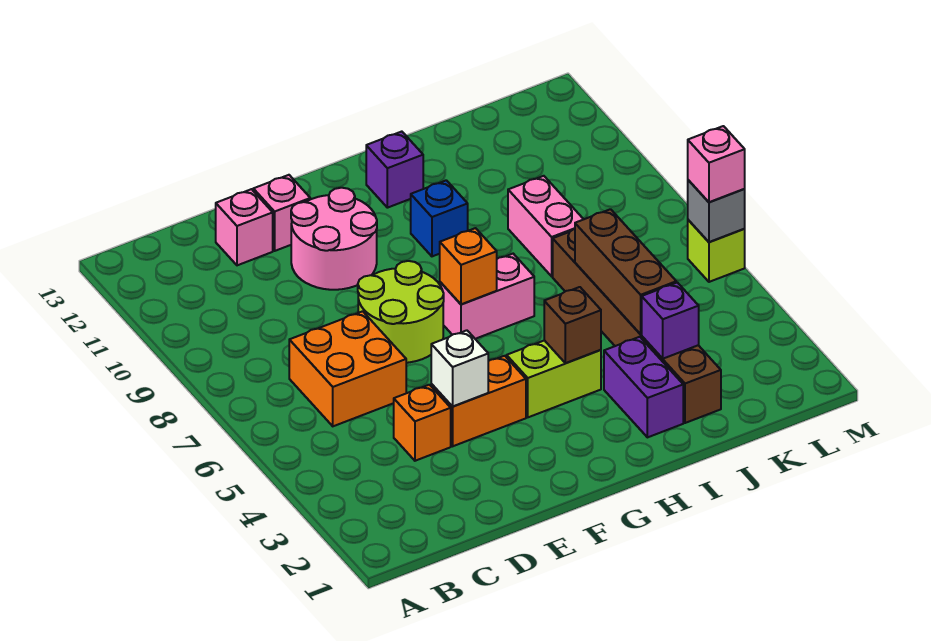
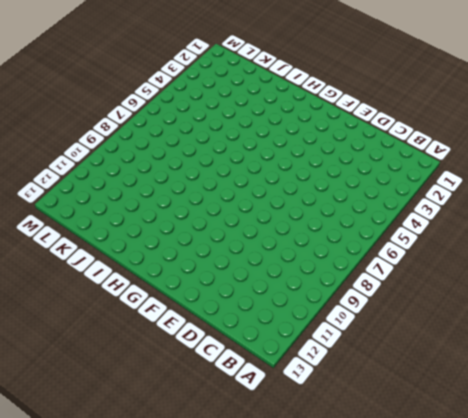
none -> orange 2x2 brick [289,311,406,426]
none -> orange 1x1 brick [394,385,451,461]
none -> pink 1x1 brick [216,189,273,265]

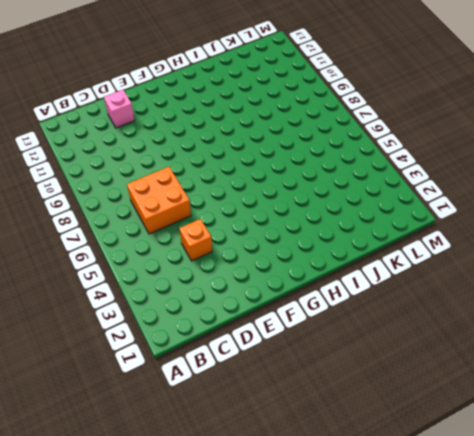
none -> orange 1x2 brick [431,356,526,446]
none -> lime 2x2 round brick [358,261,444,363]
none -> pink 2x2 round brick [291,188,377,290]

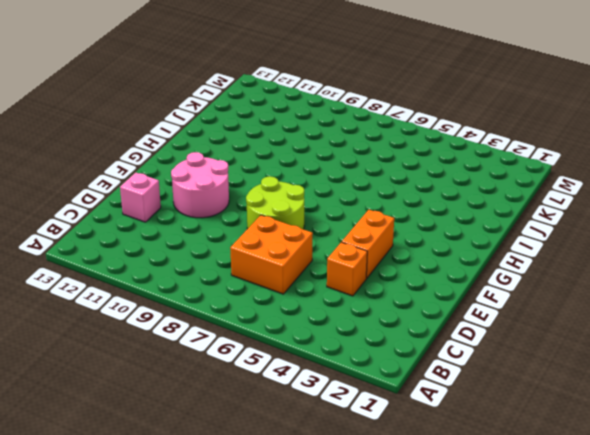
none -> pink 1x1 brick [253,175,310,251]
none -> lime 1x2 brick [507,340,601,417]
none -> pink 1x2 brick [440,254,534,339]

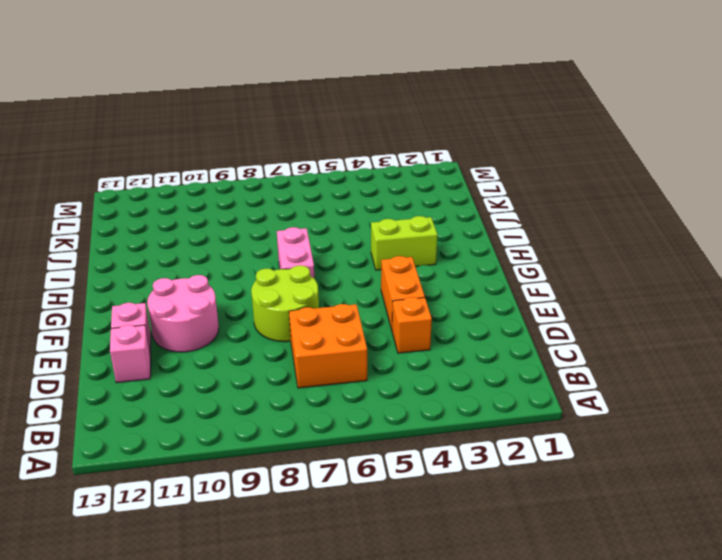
lime 1x2 brick [371,216,437,270] -> lime 1x2 brick turned to [507,340,601,417]
none -> blue 1x1 brick [411,180,468,256]
none -> purple 1x1 brick [366,132,423,208]
none -> purple 1x2 brick [604,337,683,437]

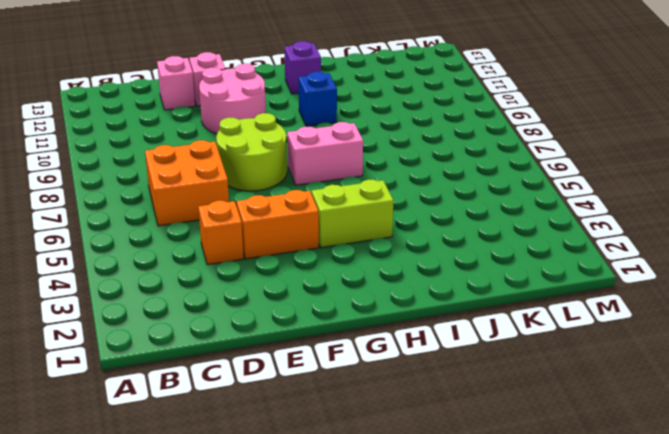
none -> purple 1x2 brick [604,337,683,437]
none -> brown 1x6 brick [553,229,721,423]
none -> pink 1x2 brick [508,176,584,276]

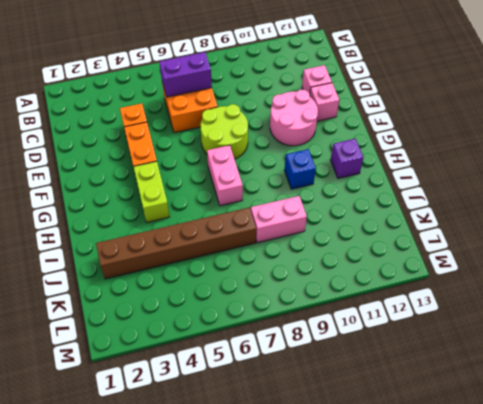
purple 1x2 brick [159,52,212,97] -> purple 1x2 brick moved to [604,337,683,437]
none -> lime 1x1 brick [688,220,745,282]
none -> white 1x1 brick [431,330,488,407]
none -> orange 1x1 brick [440,228,497,304]

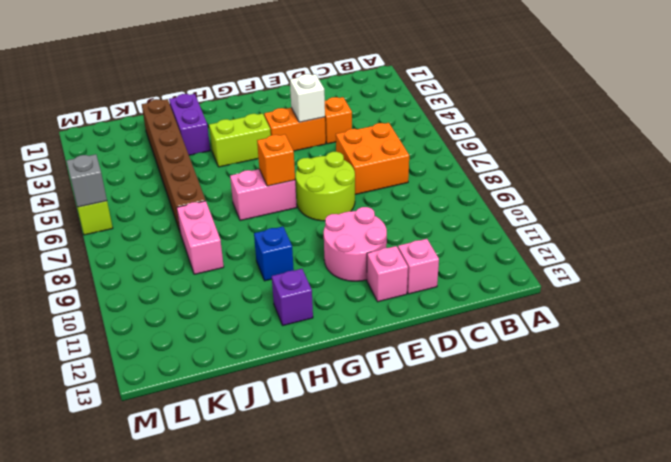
none -> brown 1x1 brick [544,287,601,363]
none -> purple 1x1 brick [642,282,699,359]
none -> brown 1x3 brick [575,209,676,334]

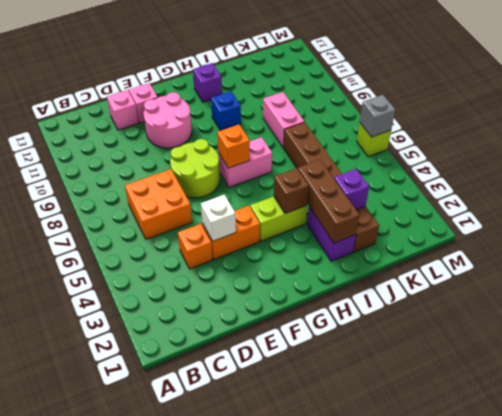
brown 1x3 brick [298,160,360,243] -> brown 1x3 brick moved to [575,209,676,334]
none -> pink 1x1 brick [688,126,745,202]

